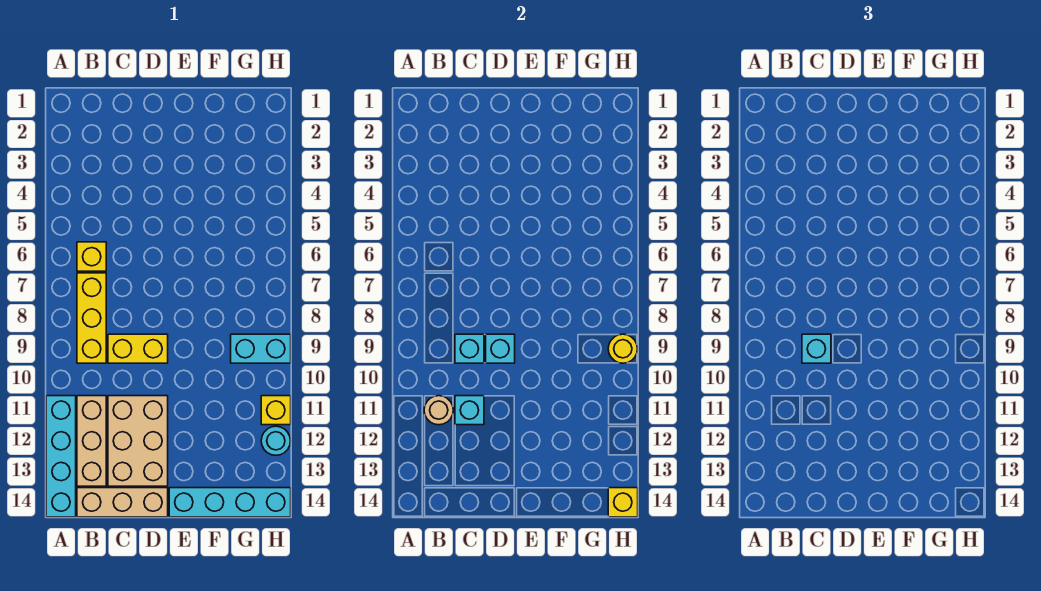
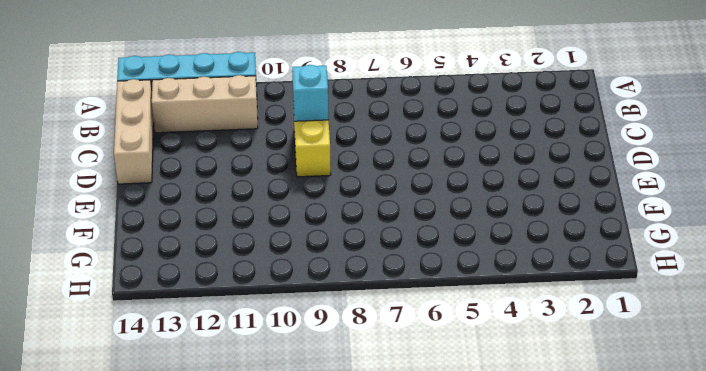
none -> yellow 1x1 brick [77,242,106,271]
none -> yellow 1x3 brick [77,273,106,363]
none -> tan 2x3 brick [108,396,168,486]

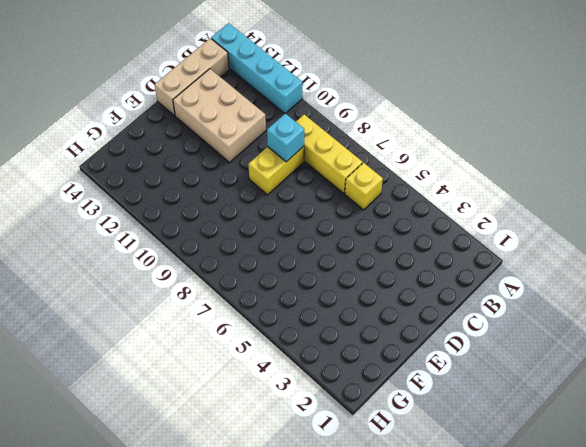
none -> tan 1x3 brick [77,396,106,486]
none -> cyan 1x4 brick [169,488,291,517]
none -> cyan 1x2 brick [231,334,291,363]

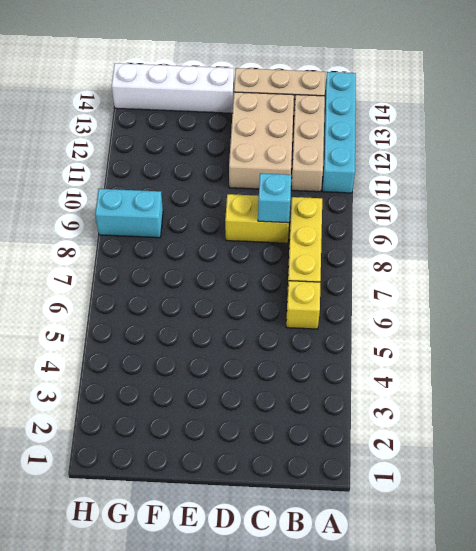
white 1x4 brick [112,63,234,113] -> cyan 1x4 brick [169,488,291,517]
none -> yellow 1x1 brick [261,396,291,425]
none -> cyan 1x1 round brick [261,426,290,455]
none -> tan 1x1 round brick [424,396,453,425]

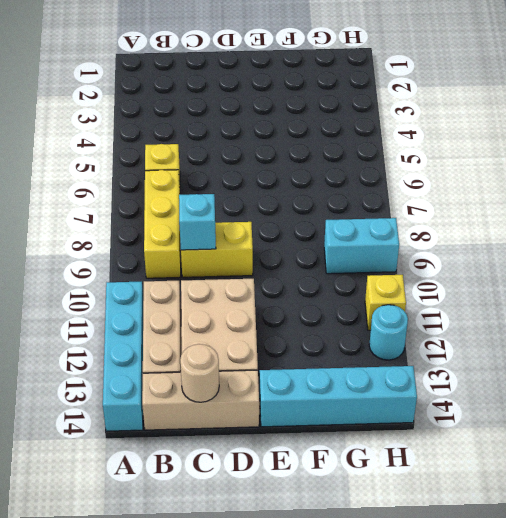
tan 1x1 round brick [180,344,219,402] -> tan 1x1 round brick moved to [424,396,453,425]
none -> cyan 1x1 brick [455,396,484,425]
none -> cyan 1x1 brick [486,334,515,363]
none -> yellow 1x1 round brick [608,334,637,363]

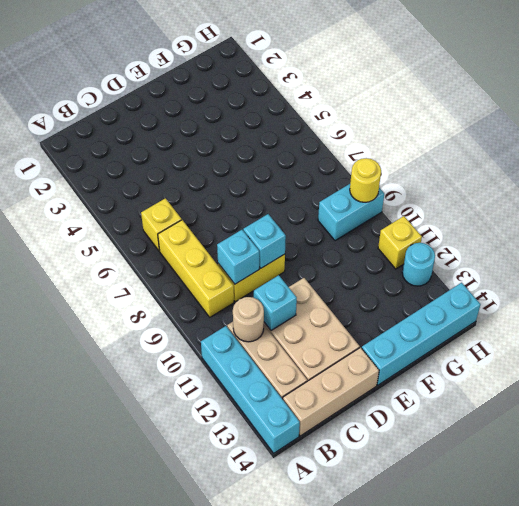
none -> yellow 1x1 brick [608,488,638,517]
none -> cyan 1x1 brick [802,334,831,363]

